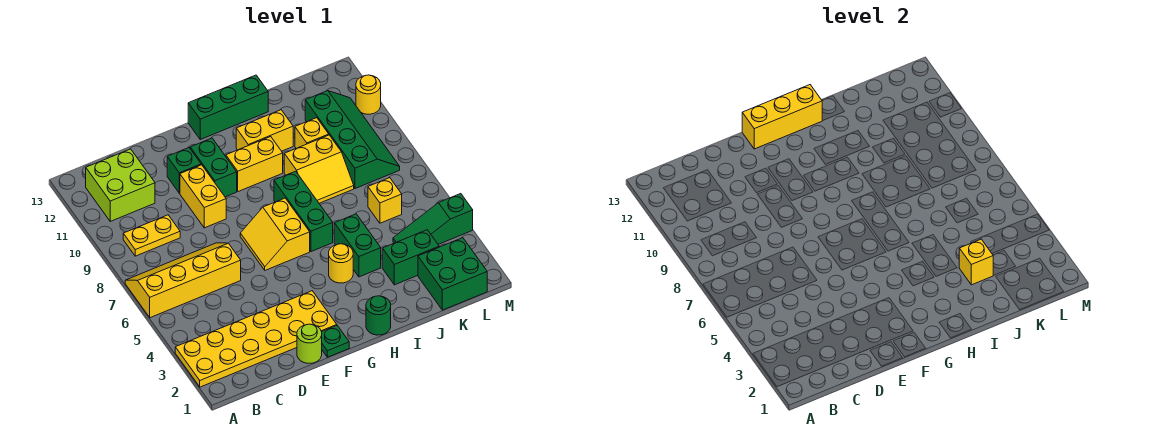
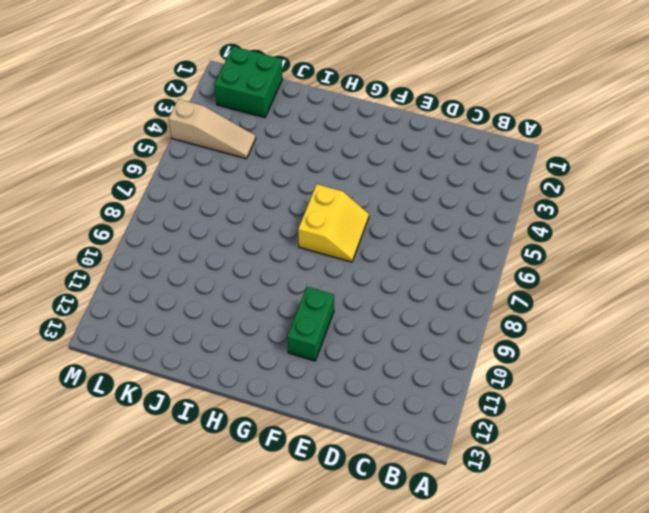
tan 1x3 slope [168,99,256,159] -> green 1x3 slope [393,194,473,244]
none -> yellow 2x6 plate [175,291,337,387]
none -> yellow 2x4 slope [125,243,241,318]
none -> yellow 1x2 plate [123,215,180,256]

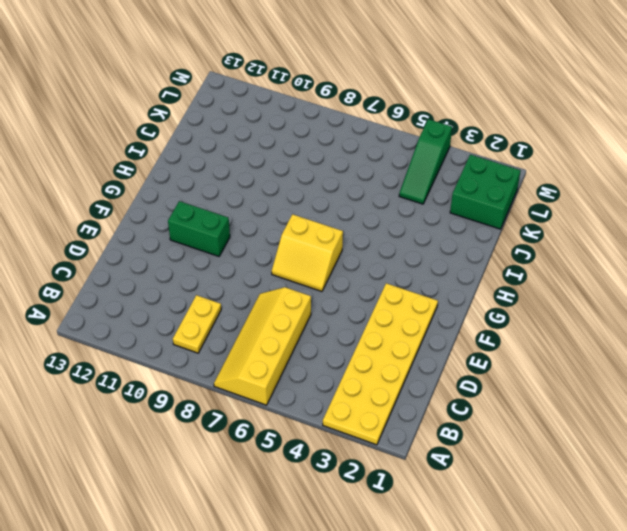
none -> lime 2x2 brick [86,149,155,221]
none -> lime 1x1 round brick [297,324,322,363]
none -> yellow 1x2 brick [180,165,226,228]

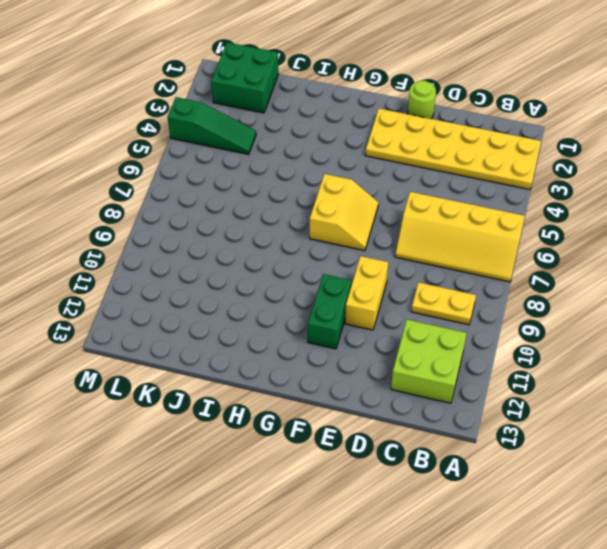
none -> green 1x1 brick [167,148,201,193]
none -> green 1x1 plate [322,326,349,357]
none -> yellow 1x2 brick [226,137,283,192]

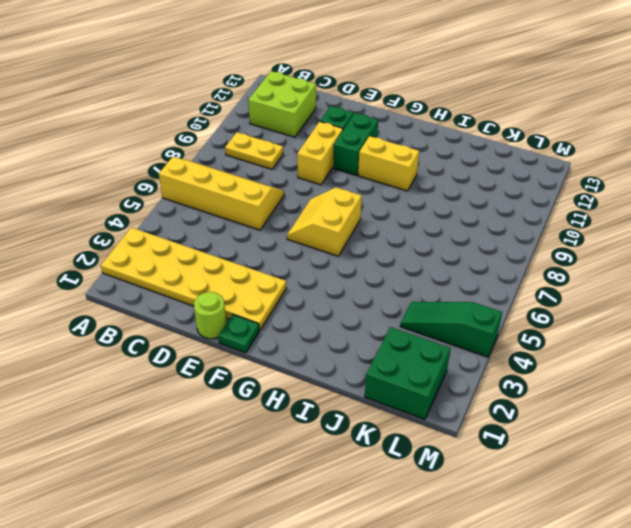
none -> green 1x3 brick [188,75,268,139]
none -> green 1x1 round brick [366,296,391,335]
none -> yellow 1x1 round brick [329,244,353,283]

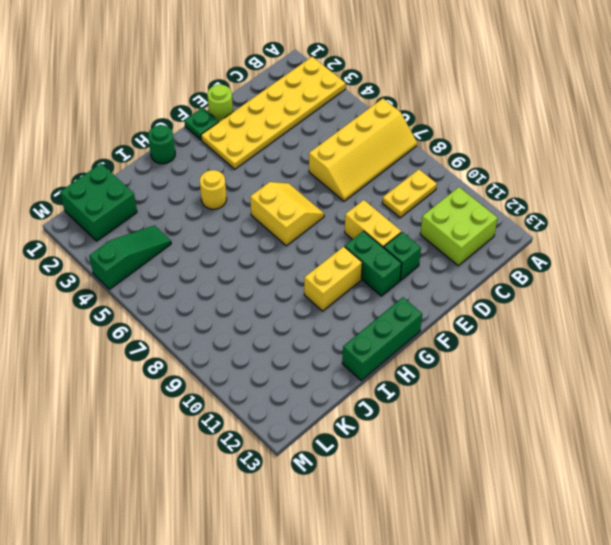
none -> green 1x3 brick [274,171,333,252]
none -> yellow 1x2 brick [236,110,293,151]
none -> green 1x2 brick [334,214,381,277]

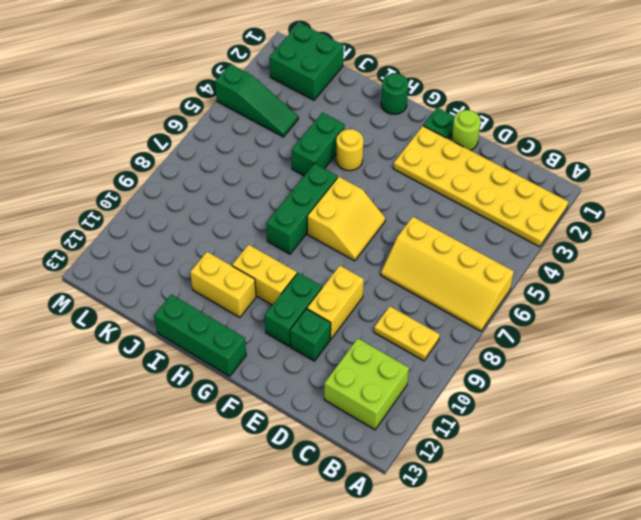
none -> yellow 2x2 slope [284,135,354,203]
none -> green 1x2 brick [382,230,439,285]
none -> yellow 1x1 brick [295,118,329,148]

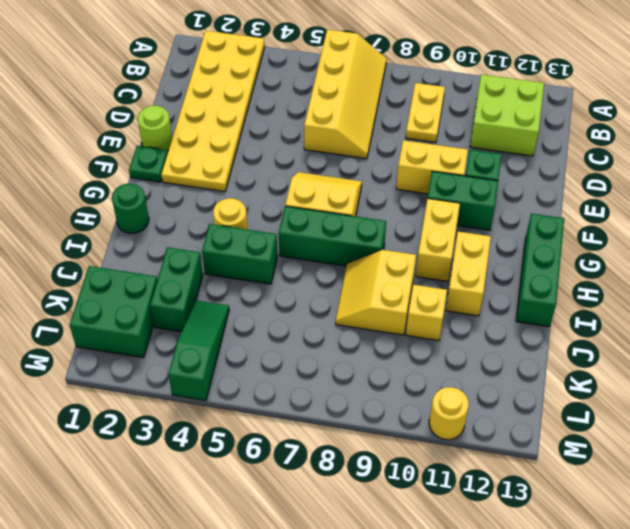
none -> yellow 1x1 brick [368,178,402,223]
none -> green 2x4 slope [305,91,400,189]
none -> yellow 1x3 brick [742,85,822,149]

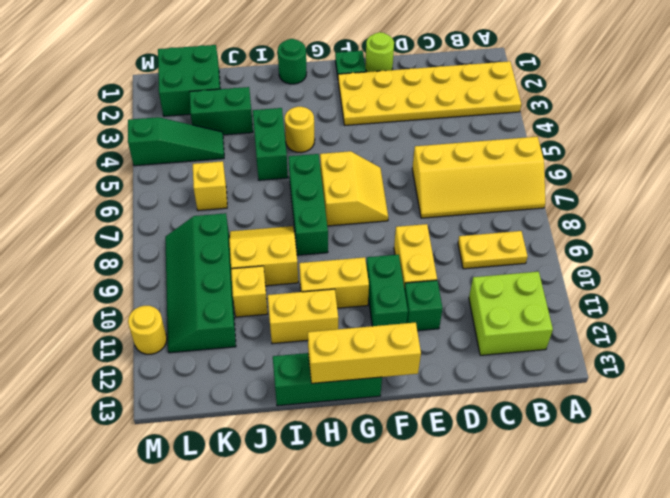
none -> yellow 1x1 brick [959,239,993,285]

